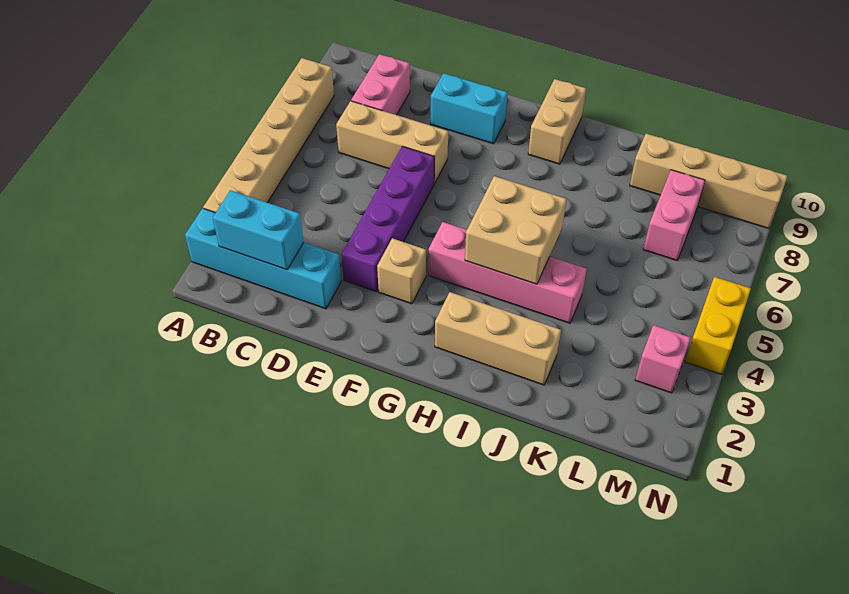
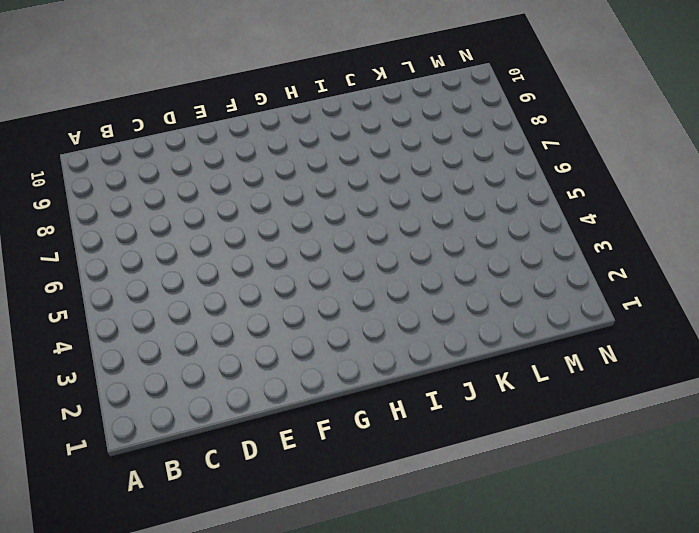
none -> cyan 1x4 brick [185,208,341,309]
none -> tan 1x6 brick [203,58,334,213]
none -> tan 1x3 brick [336,101,448,183]

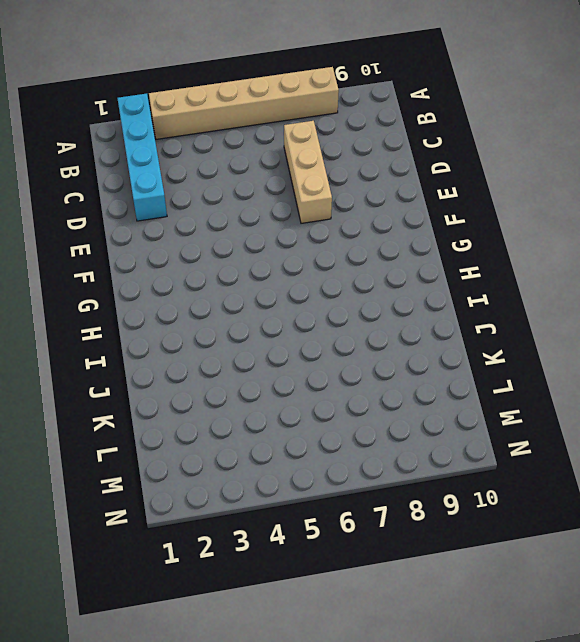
none -> pink 1x2 brick [351,54,410,115]
none -> purple 1x4 brick [342,146,434,292]
none -> cyan 1x2 brick [431,73,507,144]

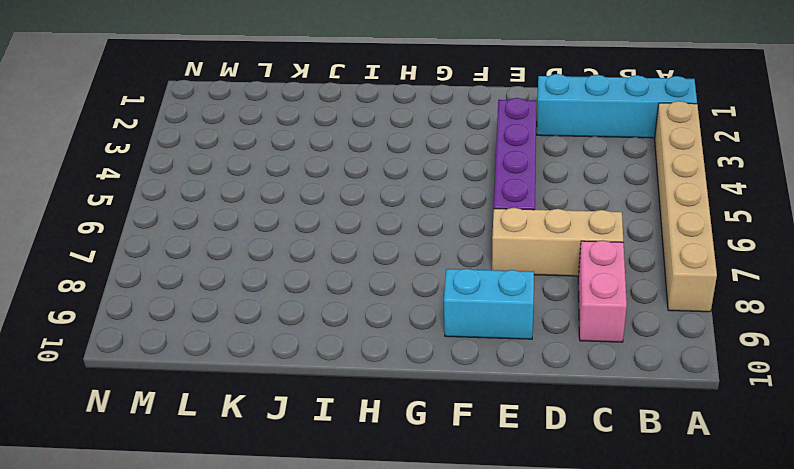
none -> tan 1x1 brick [377,238,426,304]
none -> pink 1x4 brick [428,222,587,323]
none -> tan 1x3 brick [435,292,561,385]

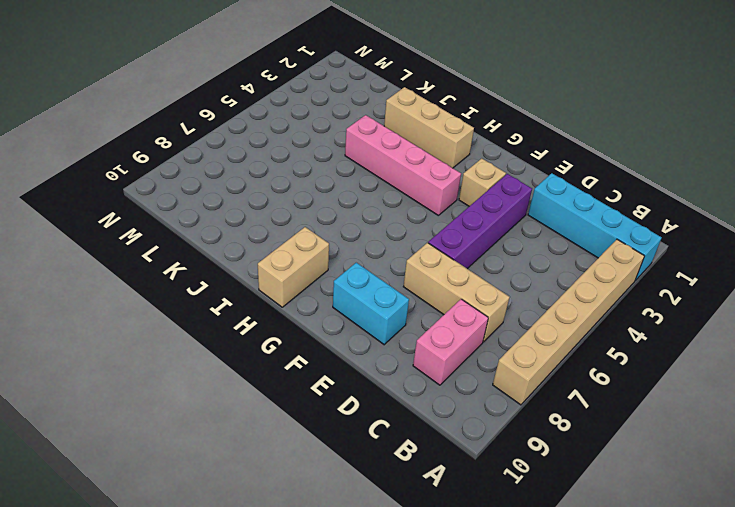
none -> tan 1x4 brick [630,134,787,229]
none -> pink 1x2 brick [643,170,705,260]
none -> pink 1x1 brick [635,325,690,393]

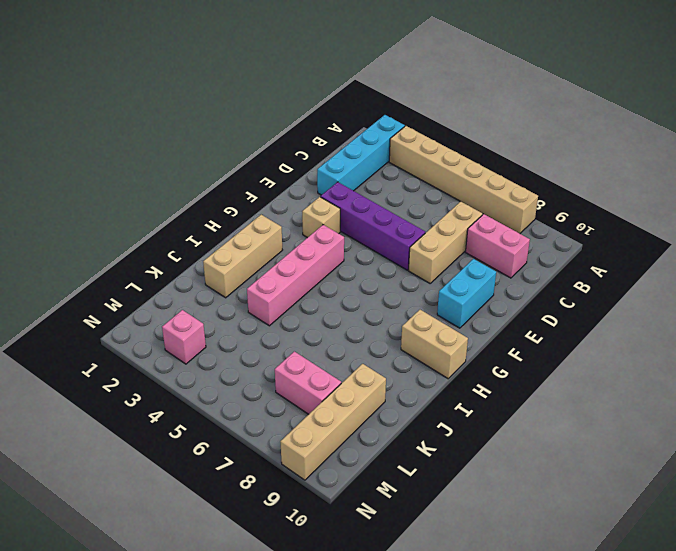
none -> yellow 1x2 brick [685,277,751,374]
none -> cyan 1x2 brick [213,190,304,270]
none -> tan 2x2 brick [465,176,566,284]

